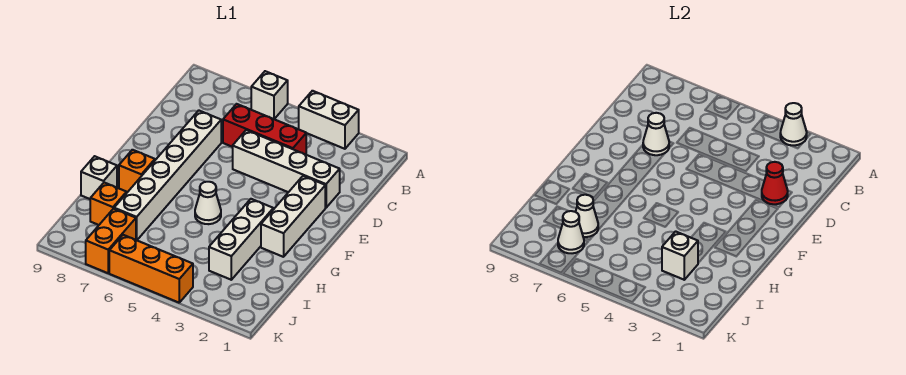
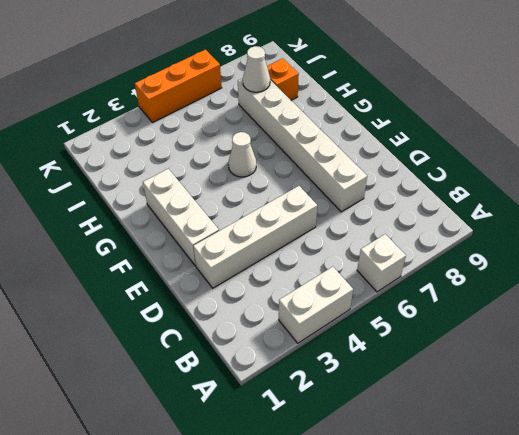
none -> red 1x3 brick [223,104,306,155]
none -> white 1x3 brick [209,199,273,280]
none -> orange 1x1 brick [119,150,155,192]

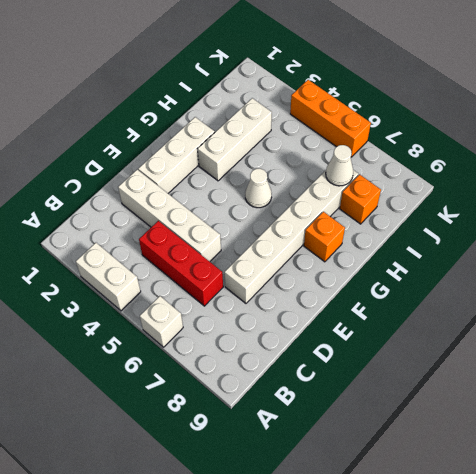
none -> white 1x1 brick [81,156,117,199]
none -> orange 1x2 brick [86,209,136,273]
none -> white 1x1 cone [780,103,807,145]

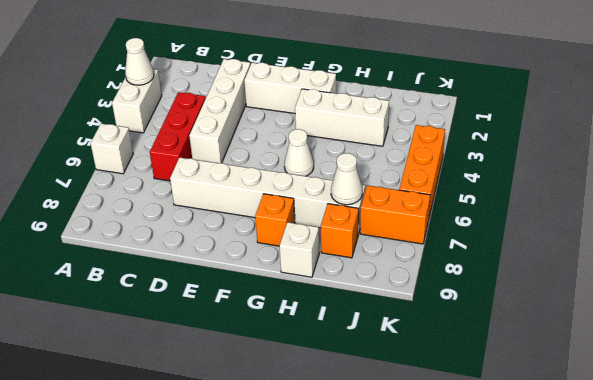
none -> red 1x1 cone [762,162,788,204]
none -> white 1x1 cone [643,113,669,155]
none -> white 1x1 brick [662,231,698,280]

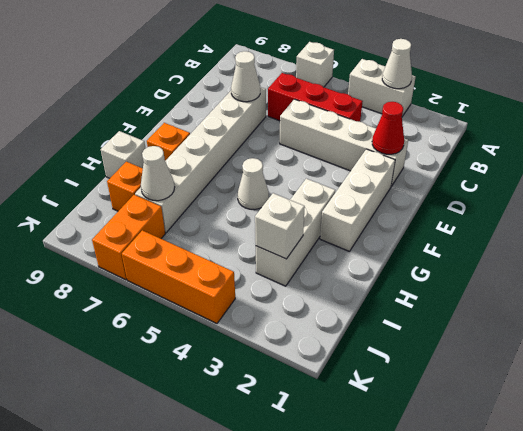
none -> white 1x1 cone [558,211,584,253]

